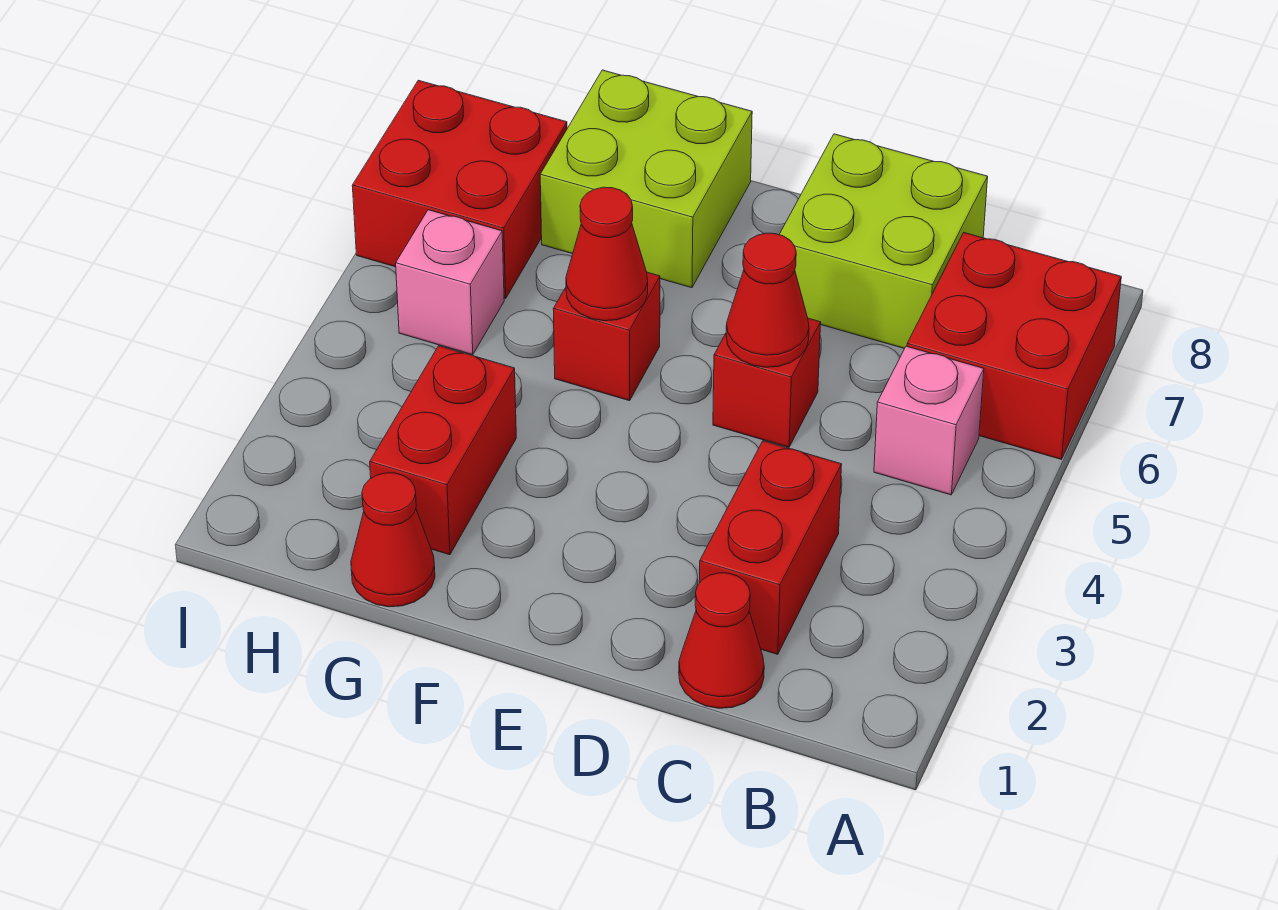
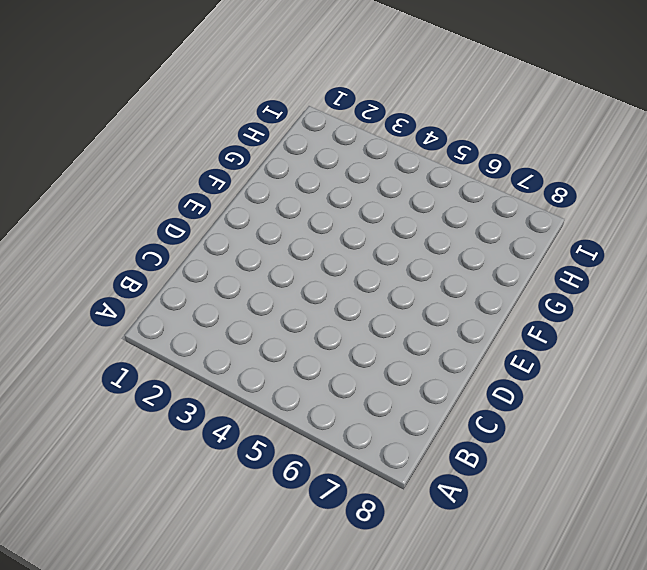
none -> red 2x2 brick [907,233,1121,459]
none -> pink 1x1 brick [874,346,984,495]
none -> red 1x1 cone [679,573,764,708]

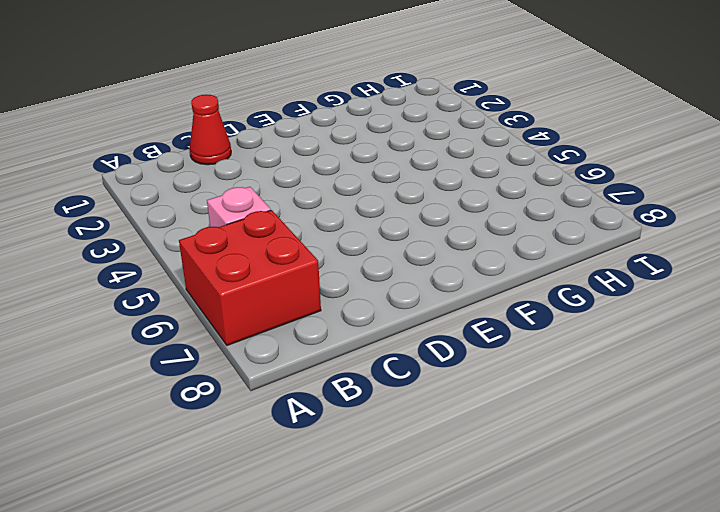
none -> red 1x2 brick [699,441,842,654]
none -> lime 2x2 brick [779,134,988,348]
none -> red 1x1 brick [713,318,821,447]

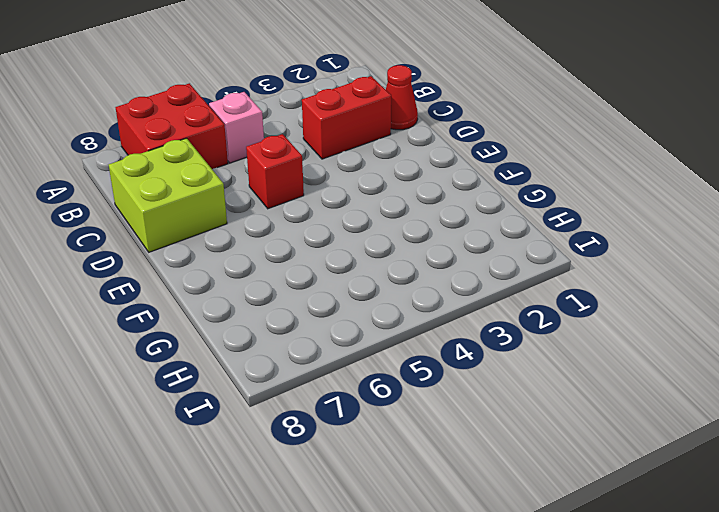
none -> red 1x1 brick [553,272,660,401]
none -> lime 2x2 brick [540,70,752,288]
none -> red 1x1 cone [351,473,435,607]

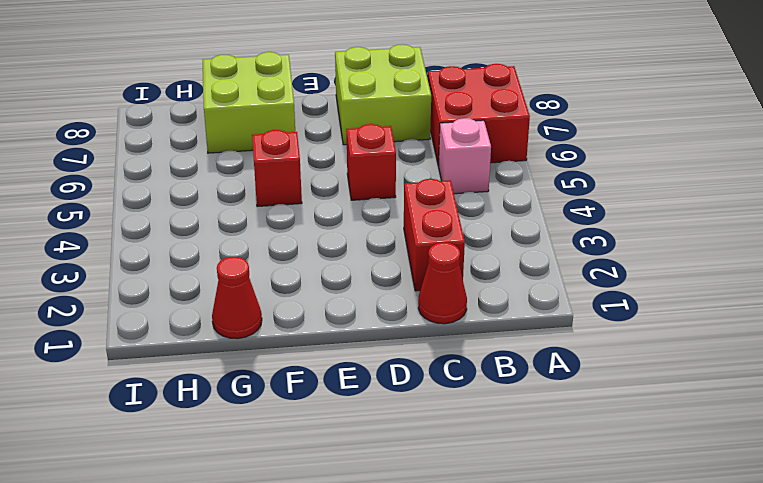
none -> red 1x2 brick [370,346,516,555]
none -> pink 1x1 brick [396,210,504,355]
none -> red 2x2 brick [352,80,567,299]

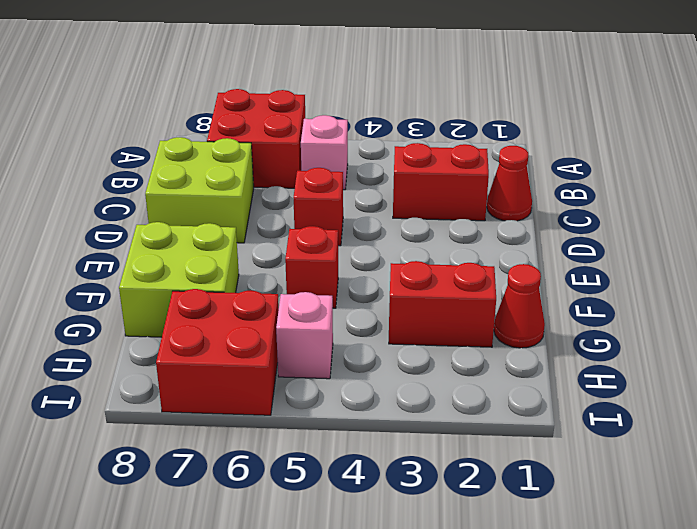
none -> red 1x1 cone [726,233,809,367]
none -> red 1x1 cone [566,187,648,321]

